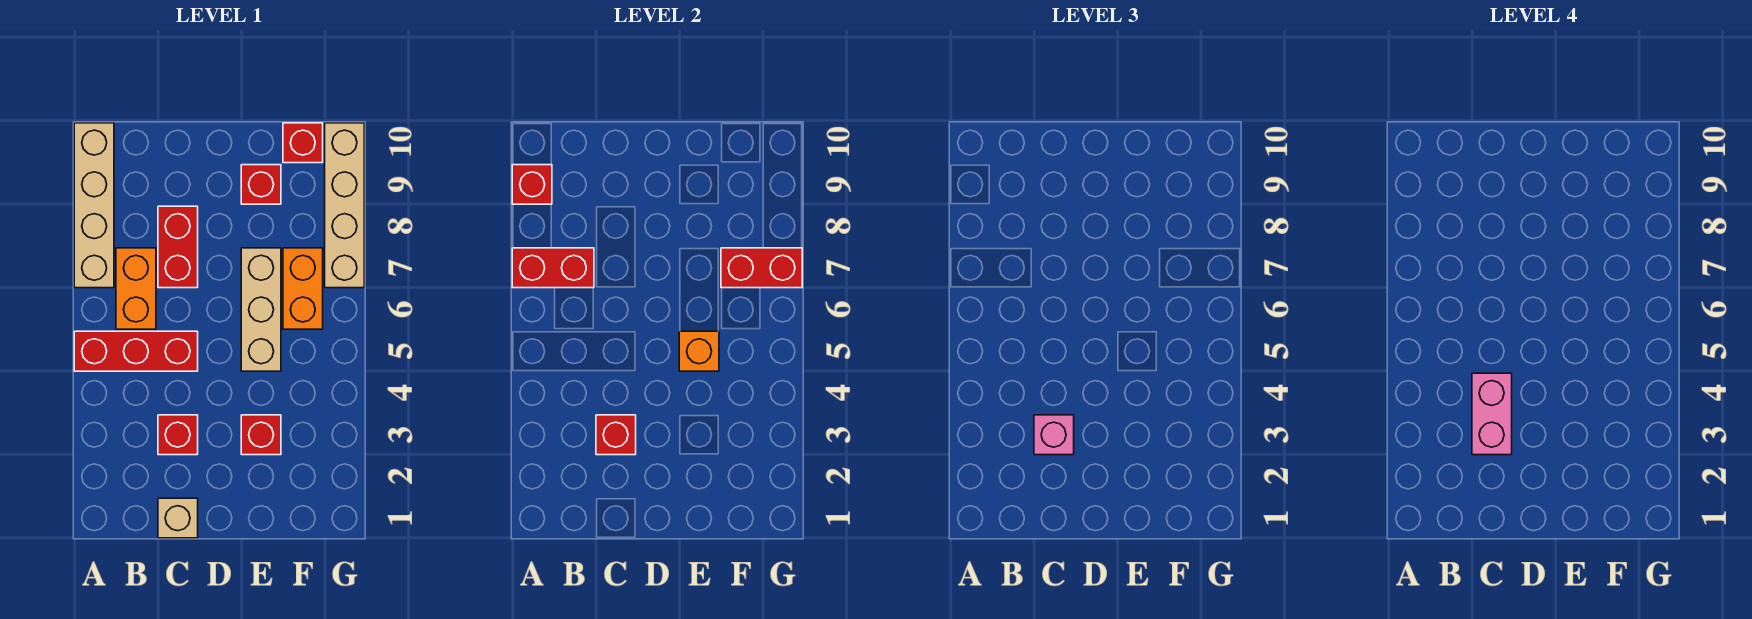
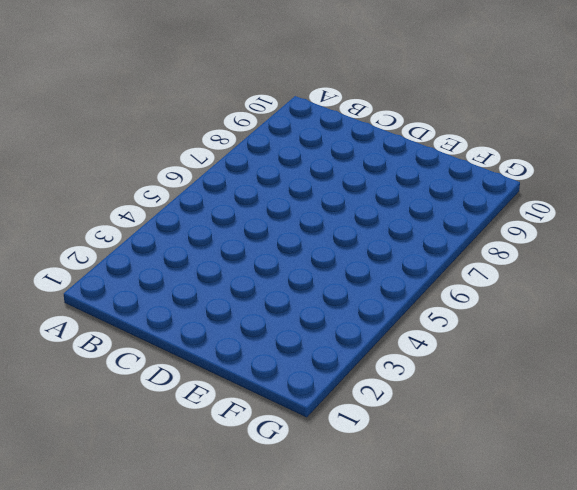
none -> red 1x3 brick [74,331,198,371]
none -> tan 1x4 brick [74,123,114,288]
none -> orange 1x2 brick [116,248,156,329]

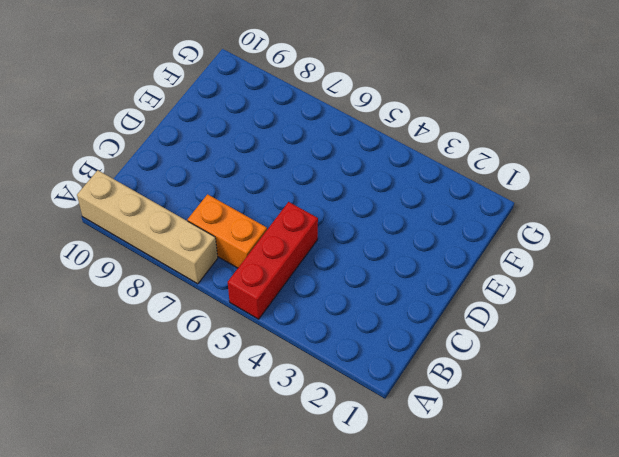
none -> tan 1x1 brick [158,498,198,538]
none -> red 1x1 brick [158,415,198,455]
none -> red 1x2 brick [158,206,198,288]

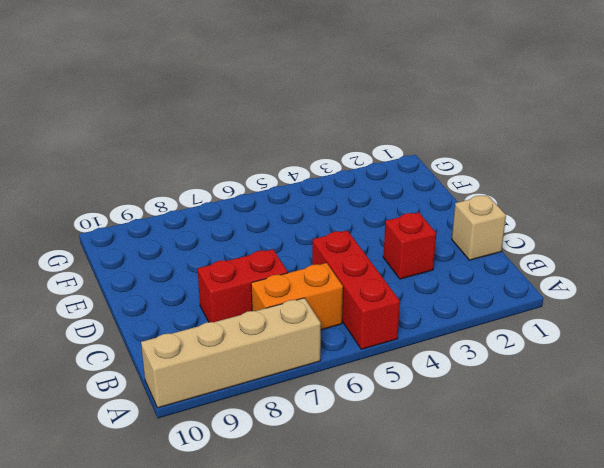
none -> red 1x1 brick [241,415,281,455]
none -> tan 1x3 brick [241,248,281,371]
none -> red 1x1 brick [241,165,281,204]

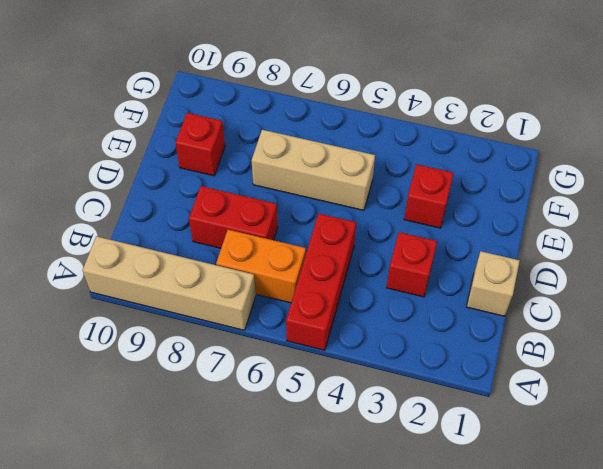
none -> orange 1x2 brick [283,248,323,329]
none -> red 1x1 brick [283,123,323,163]
none -> tan 1x4 brick [325,123,364,288]

